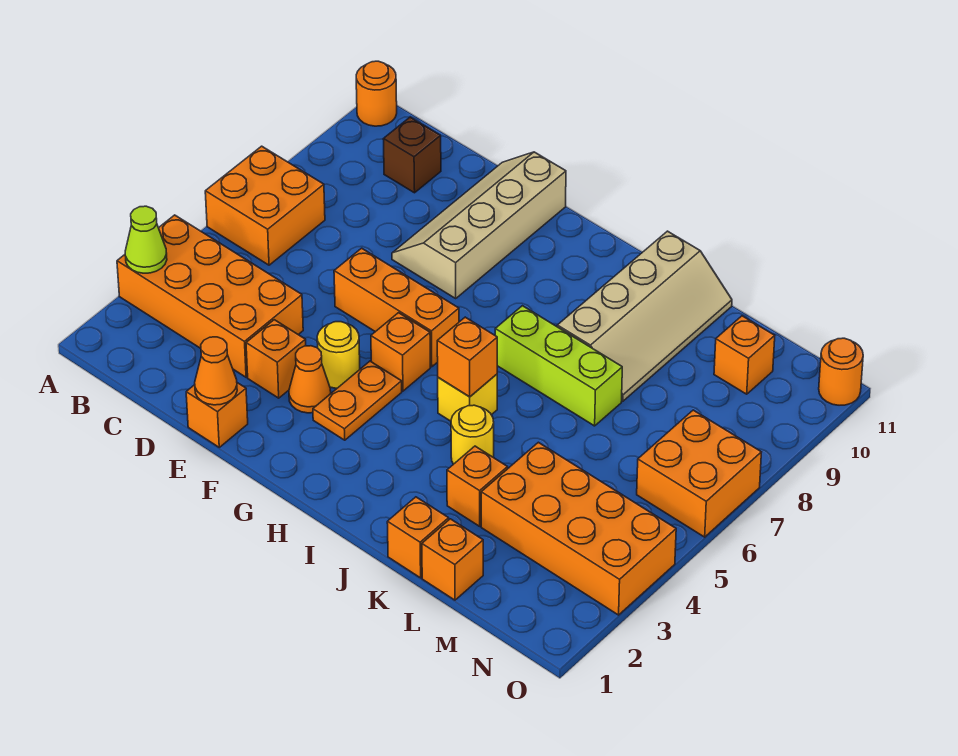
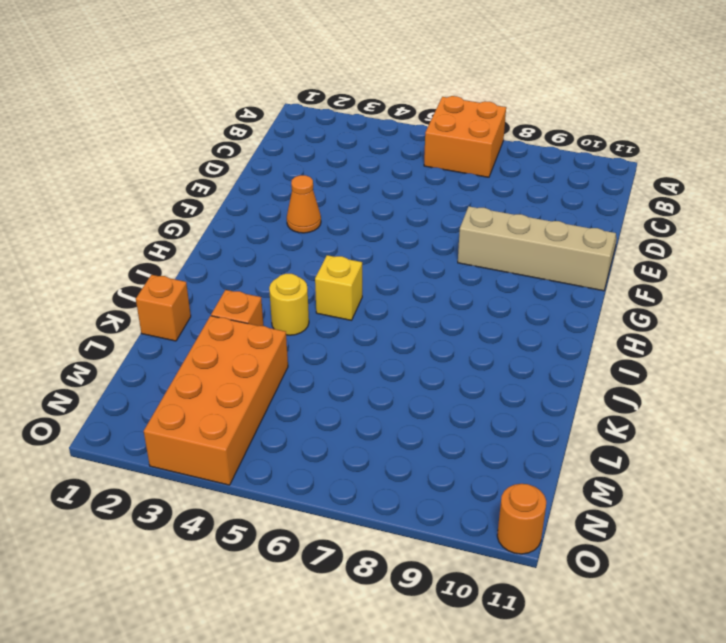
none -> orange 2x4 brick [117,215,303,377]
none -> orange 1x1 round brick [356,61,397,126]
none -> brown 1x1 brick [383,117,441,193]

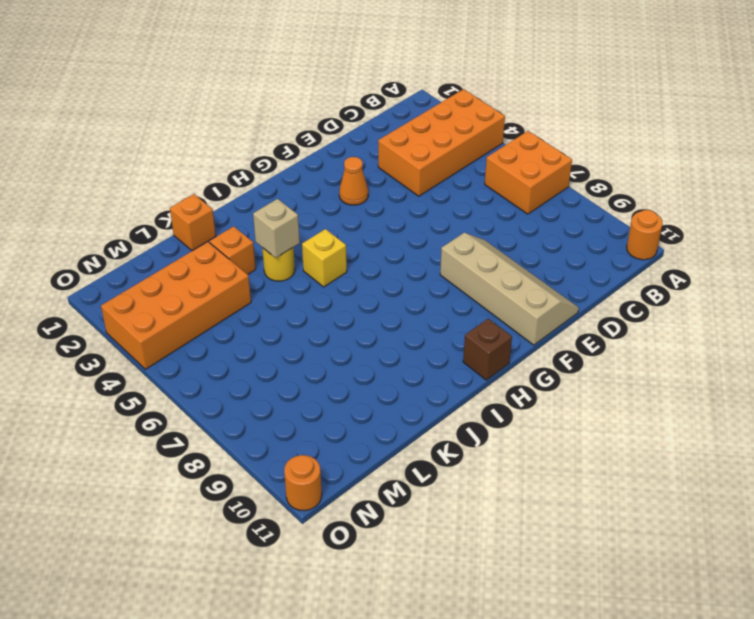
brown 1x1 brick [463,318,512,380] -> brown 1x1 brick moved to [383,117,441,193]
tan 1x1 brick [253,199,300,258] -> none
none -> orange 1x1 brick [186,383,248,447]
none -> orange 1x1 brick [246,320,306,398]
none -> orange 1x3 brick [334,248,459,367]

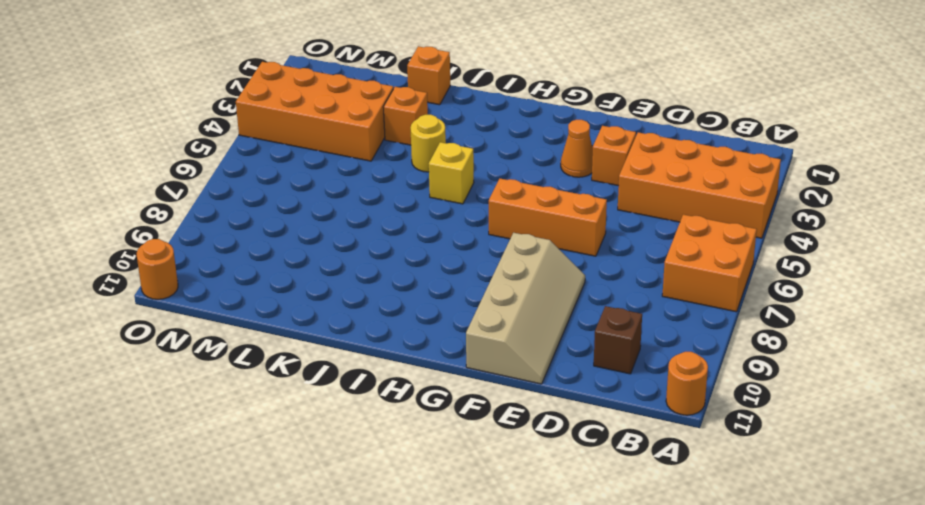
none -> orange 1x1 brick [186,383,248,447]
none -> yellow 1x1 round brick [317,322,360,388]
none -> orange 1x2 plate [313,361,402,440]

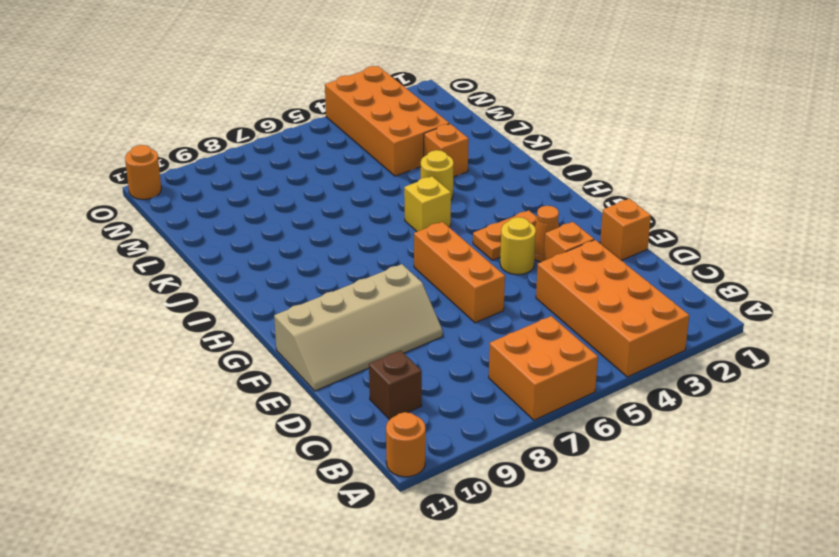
none -> orange 1x1 brick [371,313,430,391]
none -> lime 1x3 brick [495,306,622,426]
none -> tan 2x4 slope [557,231,732,401]

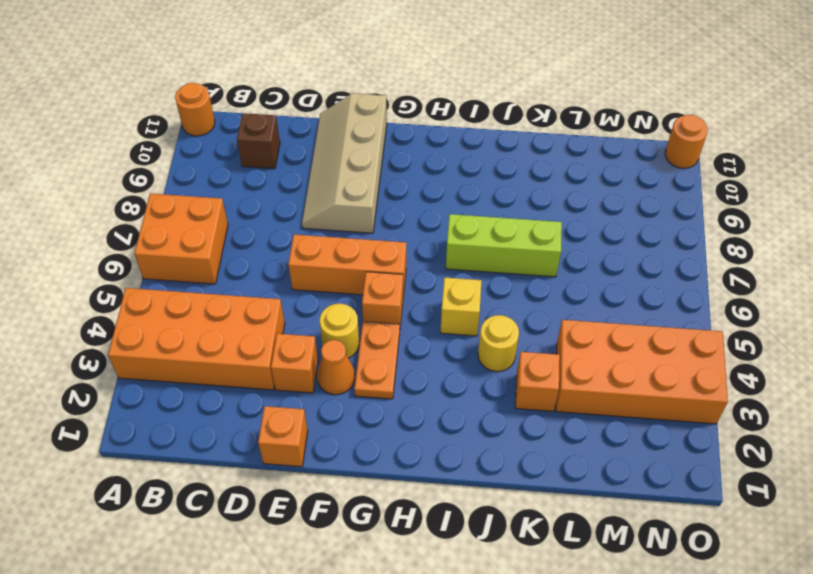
none -> tan 2x4 slope [557,231,732,401]
none -> orange 1x1 brick [387,497,449,578]
none -> orange 1x1 brick [422,519,483,600]

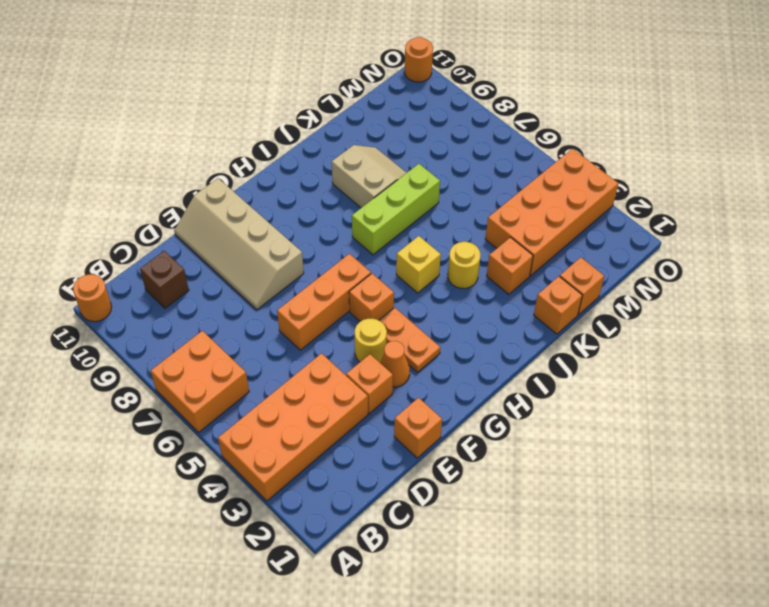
tan 2x2 slope [332,145,406,208] -> tan 2x4 slope [557,231,732,401]
none -> orange 1x1 brick [714,316,775,394]
none -> orange 2x2 brick [637,410,761,537]
none -> lime 1x1 cone [125,206,167,273]

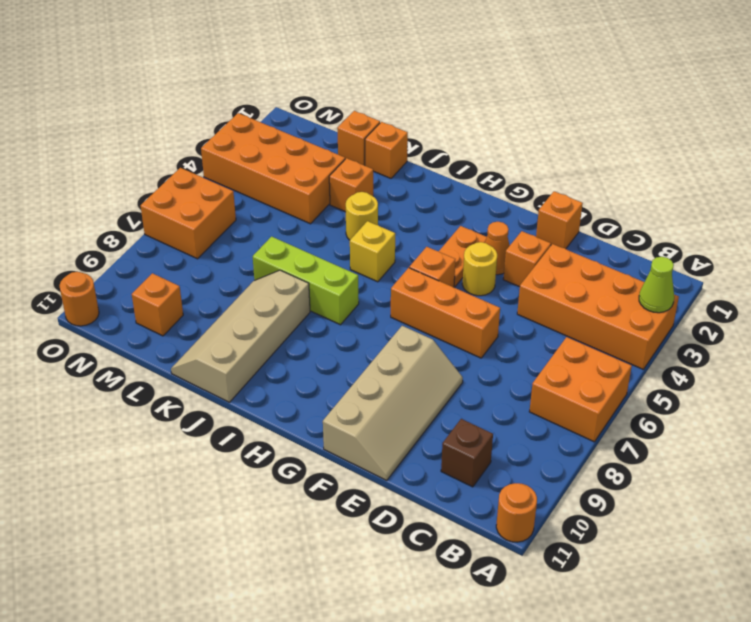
none -> orange 1x1 cone [195,337,237,405]
none -> orange 1x1 brick [437,317,497,397]

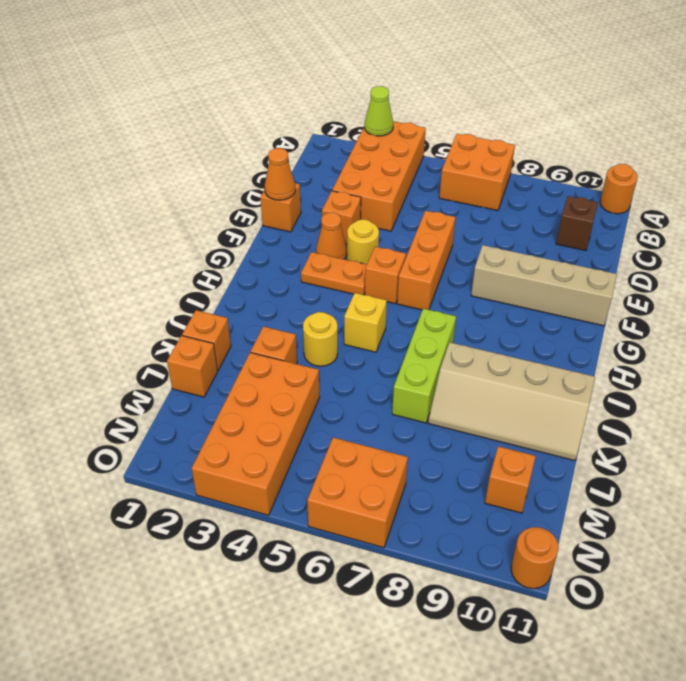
none -> orange 1x1 brick [437,317,497,397]

